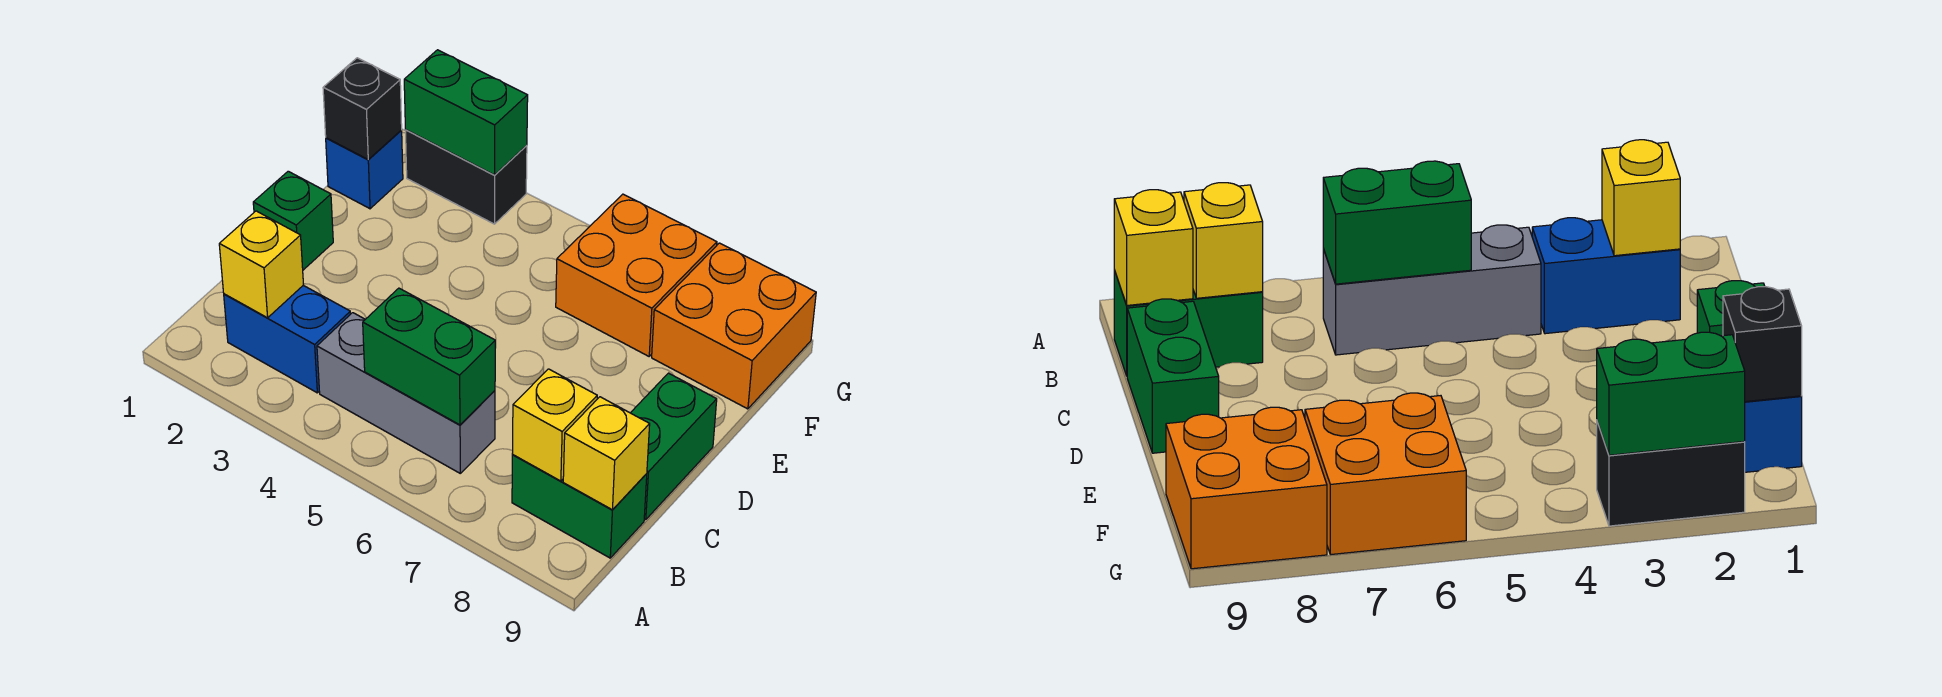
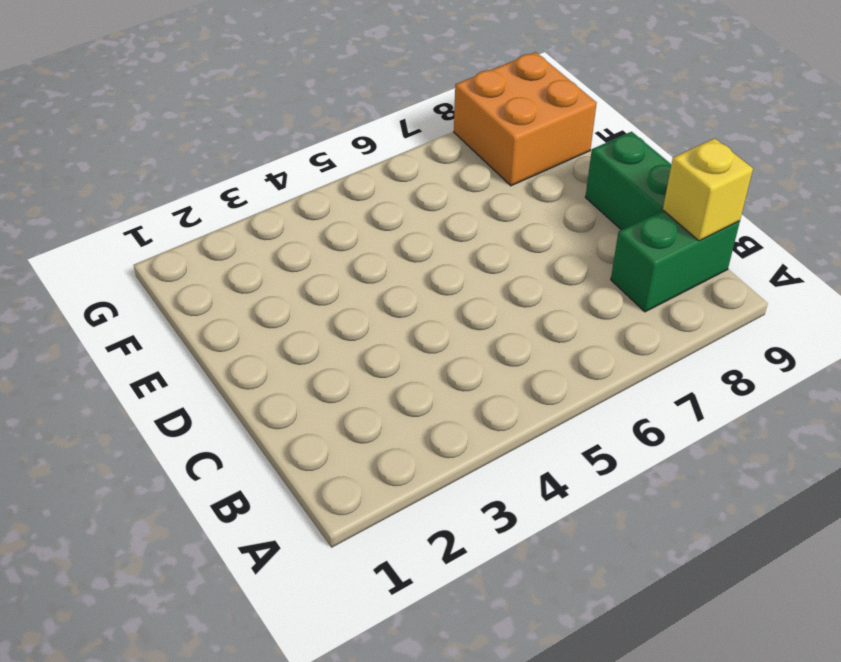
none -> blue 1x2 brick [224,285,350,393]
none -> grey 1x3 brick [317,313,495,473]
none -> green 1x1 brick [253,171,333,270]

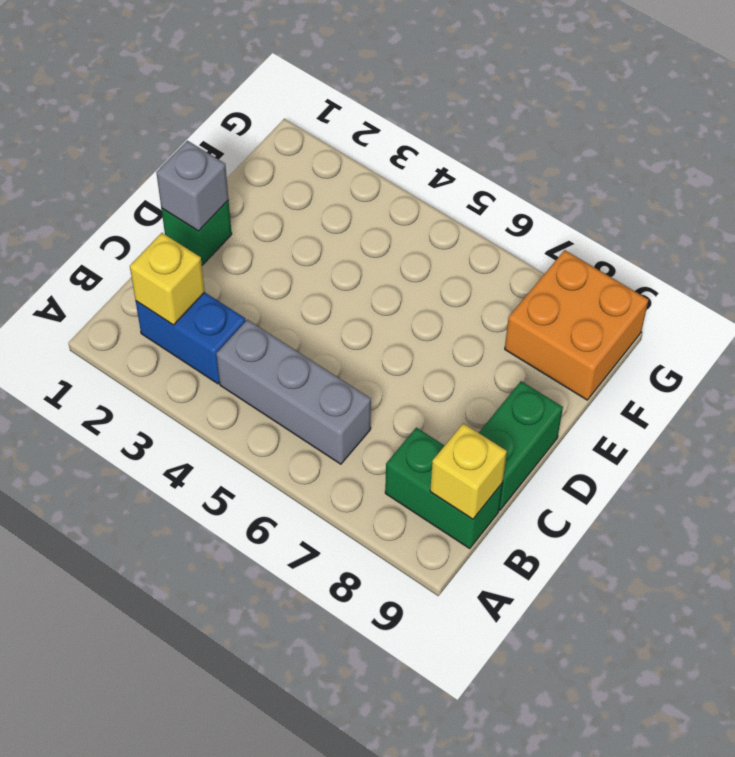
grey 1x1 brick [156,141,229,231] -> none
none -> blue 1x1 brick [326,130,403,209]
none -> orange 2x2 brick [556,194,717,356]
none -> black 1x2 brick [405,130,527,224]

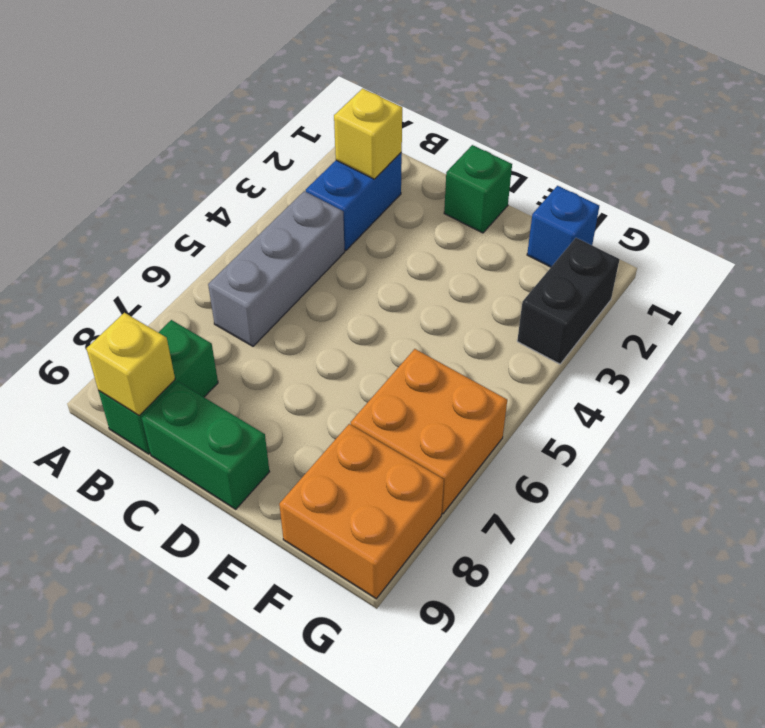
none -> green 1x2 brick [363,288,495,425]
none -> yellow 1x1 brick [512,369,597,481]
none -> black 1x1 brick [323,58,402,159]

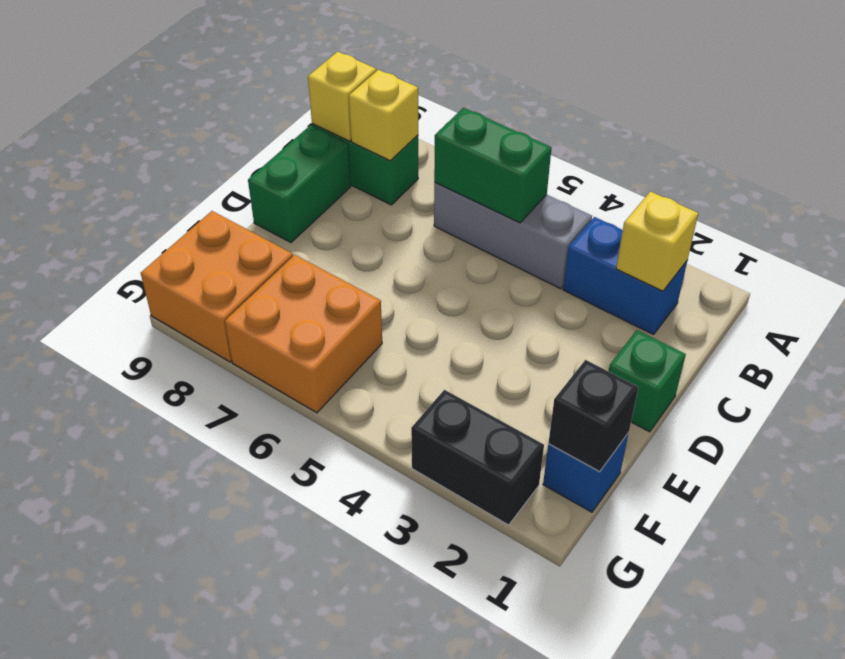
none -> green 1x2 brick [404,50,528,175]

